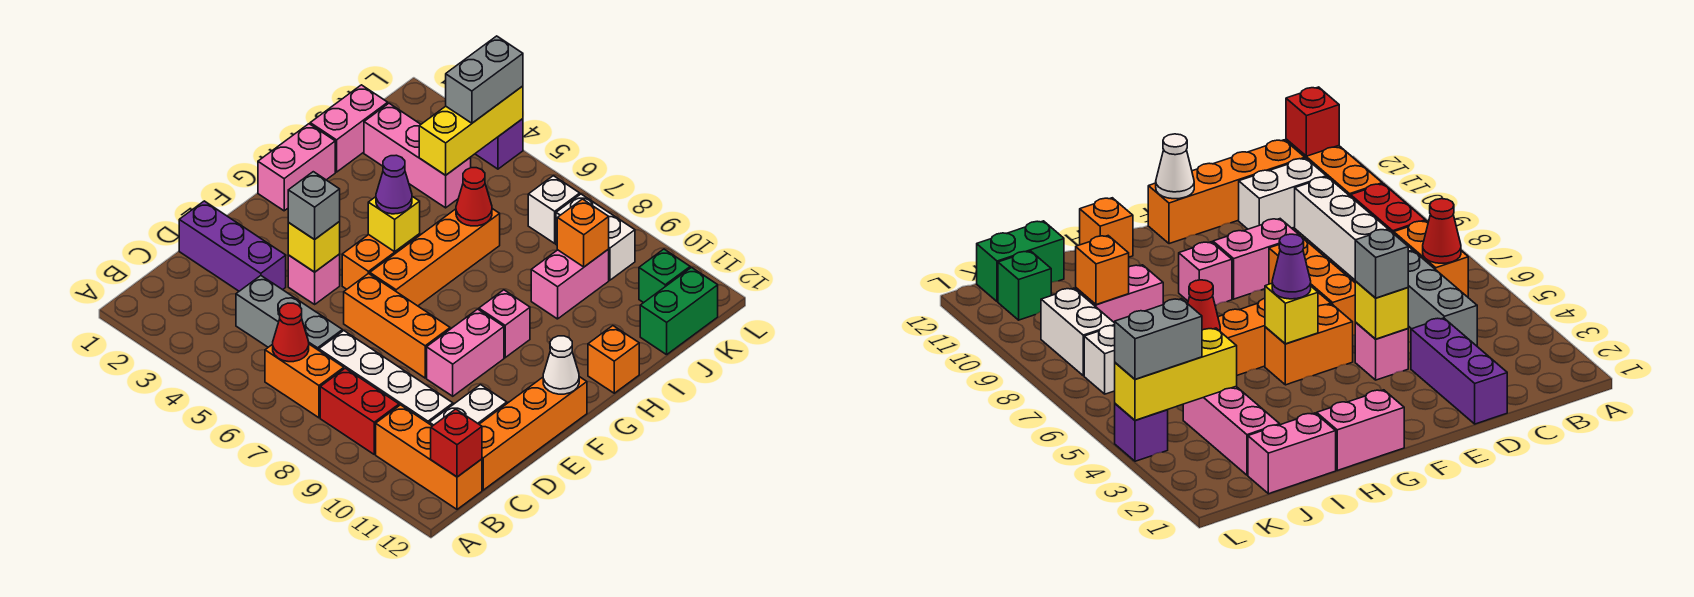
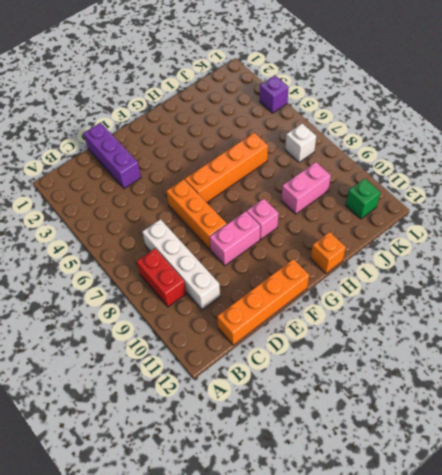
none -> orange 1x2 brick [265,344,344,418]
none -> orange 1x3 brick [376,405,482,509]
none -> grey 1x3 brick [236,276,342,350]
none -> white 1x2 brick [429,385,507,426]

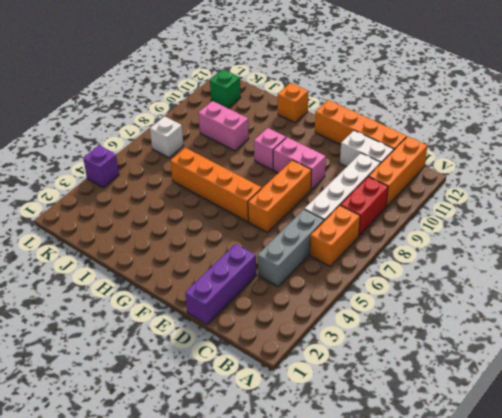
none -> pink 1x1 brick [288,254,340,304]
none -> orange 1x2 brick [342,234,420,289]
none -> pink 1x2 brick [258,124,335,211]
none -> pink 1x2 brick [310,85,388,172]

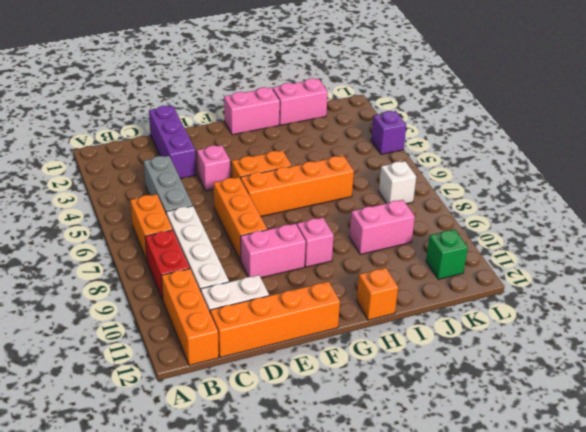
none -> pink 1x3 brick [364,103,471,208]
none -> green 1x2 brick [640,268,718,355]
none -> white 1x2 brick [556,194,635,280]
none -> red 1x1 cone [273,303,309,362]

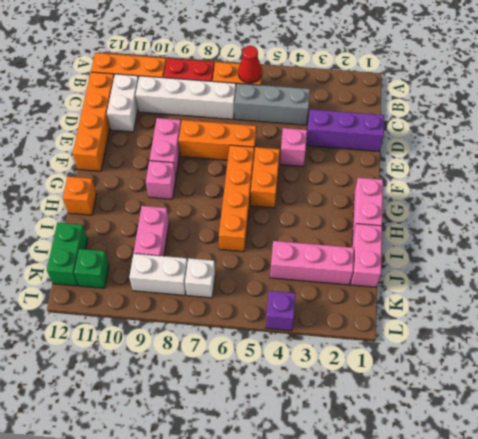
none -> red 1x1 brick [431,409,482,477]
none -> yellow 1x1 brick [288,222,340,272]
none -> white 1x1 cone [543,336,579,394]
none -> yellow 1x1 brick [368,196,420,252]

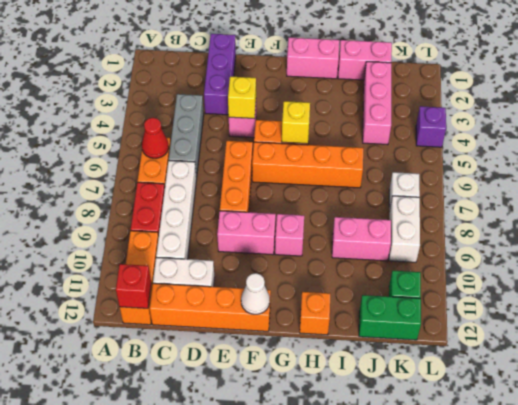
none -> red 1x1 cone [456,168,492,226]
none -> yellow 1x3 brick [419,86,523,175]
none -> orange 1x1 brick [557,199,609,267]
none -> grey 1x1 brick [288,172,340,240]

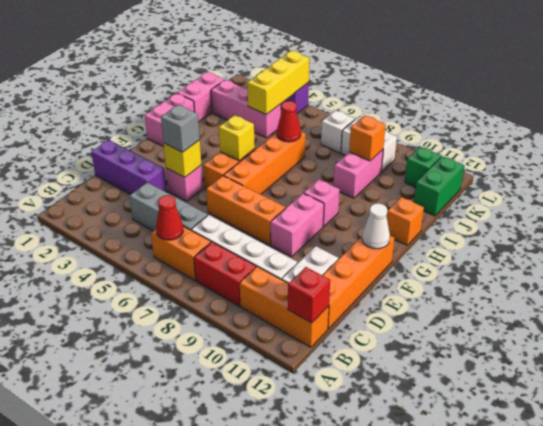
none -> purple 1x1 cone [376,155,412,214]
none -> grey 1x2 brick [446,36,523,123]

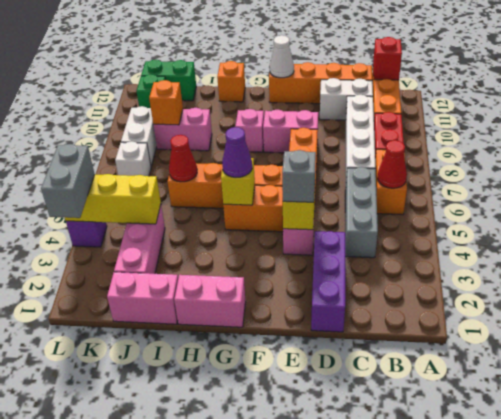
grey 1x2 brick [41,144,95,218] -> grey 1x2 brick turned to [446,36,523,123]

